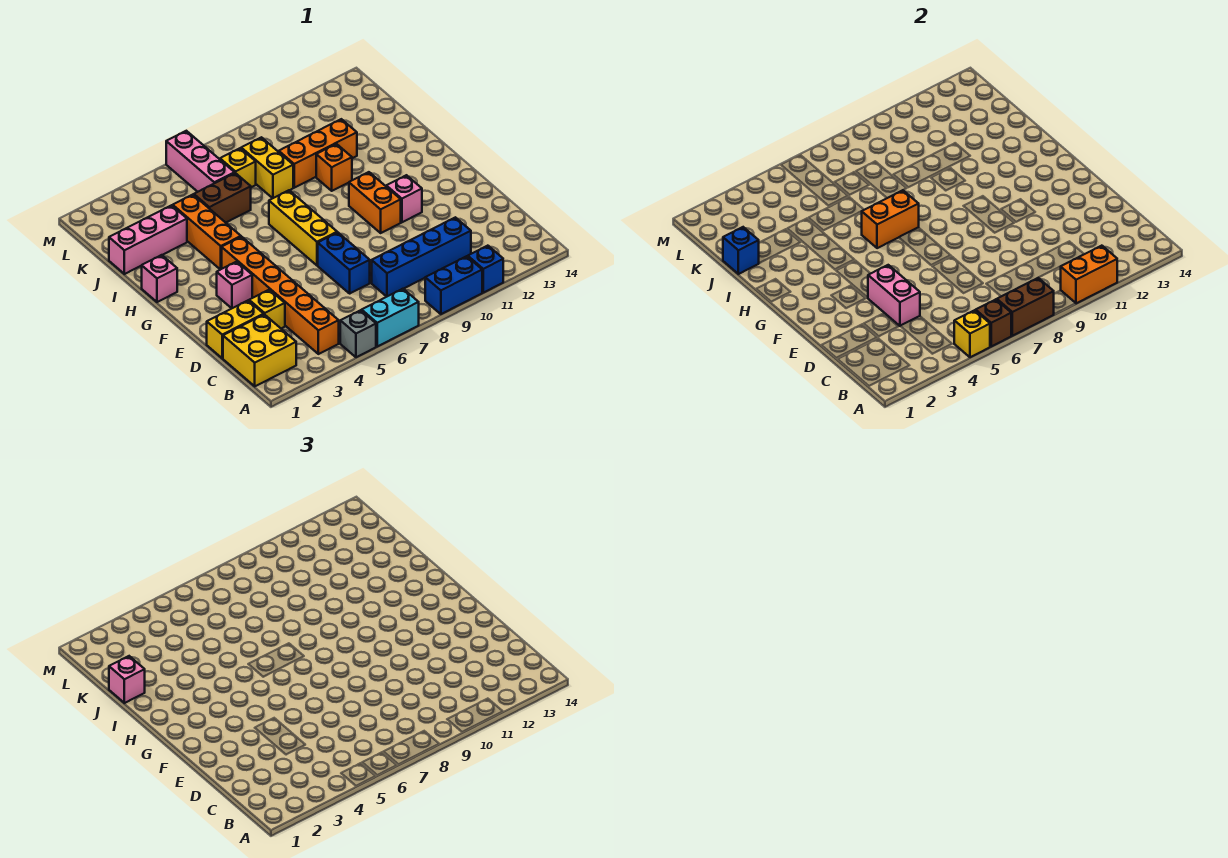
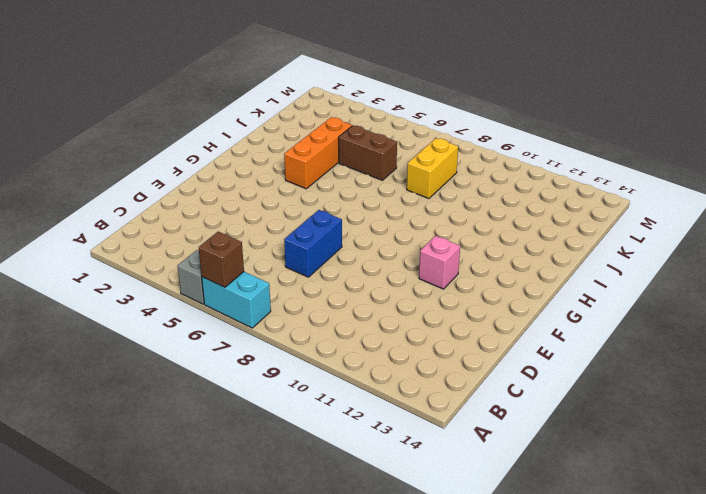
none -> blue 1x2 brick [425,256,482,314]
none -> blue 1x1 brick [467,246,503,293]
none -> yellow 2x2 brick [223,314,296,386]
none -> orange 1x6 brick [222,237,339,354]

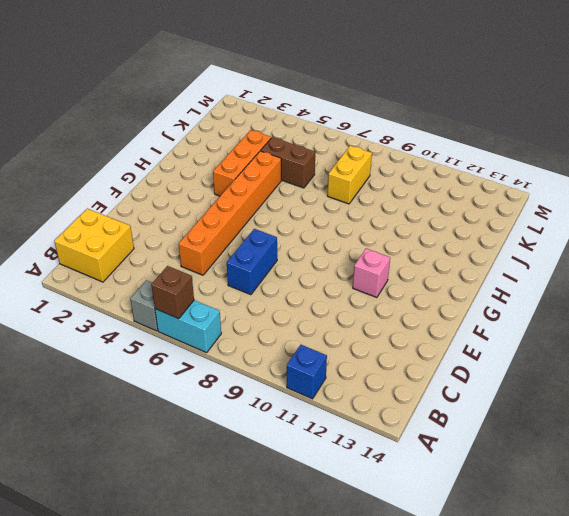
orange 1x6 brick [179,151,281,275] -> orange 1x6 brick moved to [222,237,339,354]
none -> blue 1x2 brick [425,256,482,314]
none -> blue 1x4 brick [372,217,471,297]
none -> yellow 1x2 brick [207,301,264,358]
none -> yellow 1x1 brick [249,290,285,328]

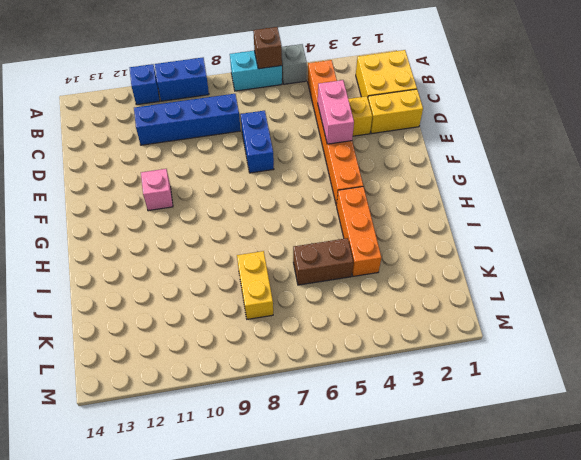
none -> pink 1x1 brick [217,262,252,308]
none -> yellow 1x3 brick [269,190,337,265]
none -> orange 1x2 brick [349,172,401,233]
none -> pink 1x1 brick [142,255,177,302]

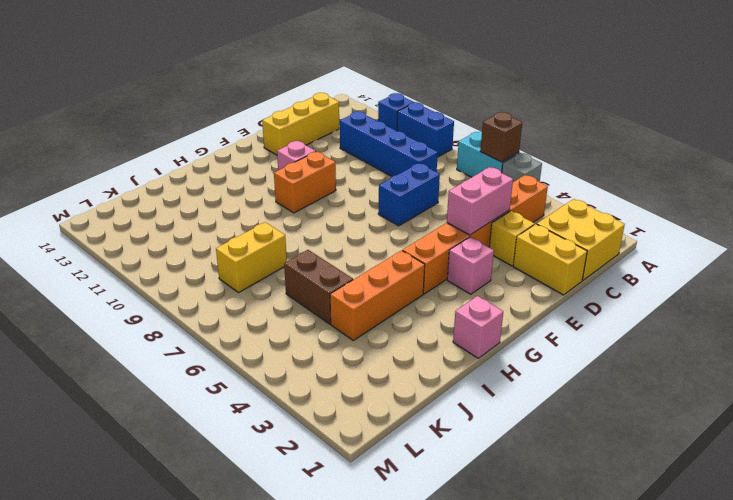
yellow 1x3 brick [262,93,339,155] -> yellow 1x3 brick moved to [269,190,337,265]
none -> orange 1x1 brick [316,144,352,191]
none -> pink 1x3 brick [109,205,187,274]
none -> orange 1x3 brick [279,119,357,188]
none -> pink 1x3 brick [166,131,235,192]

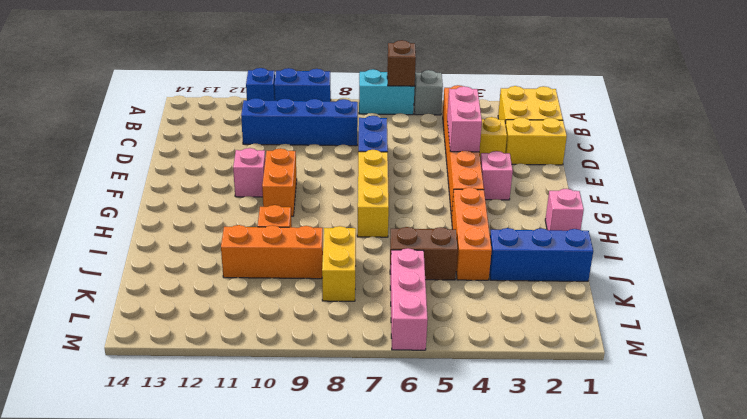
blue 1x3 brick [489,228,593,281] -> pink 1x3 brick [109,205,187,274]
none -> yellow 1x1 brick [220,148,256,187]
none -> yellow 1x1 brick [954,310,990,357]
none -> brown 1x2 brick [997,278,1054,336]
none -> orange 1x2 brick [1061,246,1117,303]

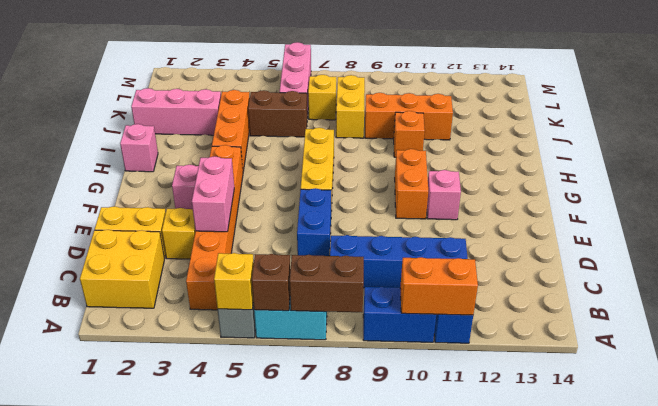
none -> orange 1x2 brick [862,190,919,248]
none -> blue 1x1 brick [723,227,759,274]
none -> pink 1x1 brick [109,656,145,703]

